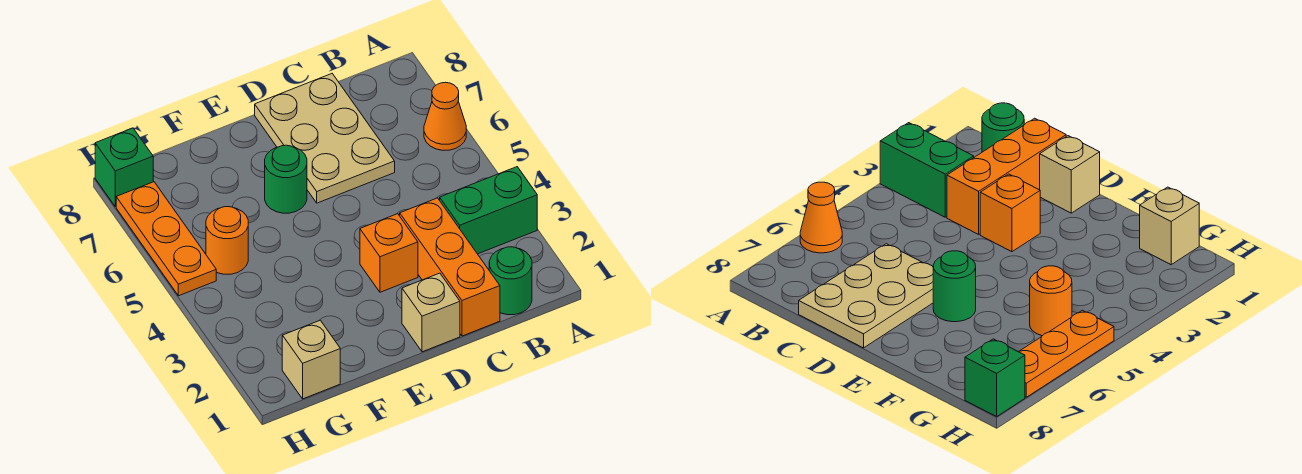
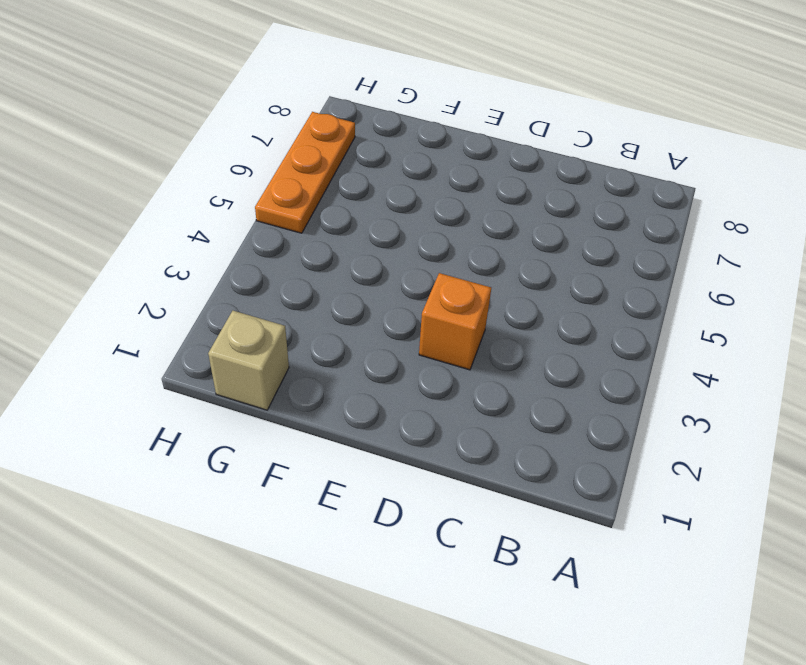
none -> green 1x2 brick [440,167,537,254]
none -> orange 1x1 cone [424,82,466,150]
none -> green 1x1 round brick [489,247,532,315]

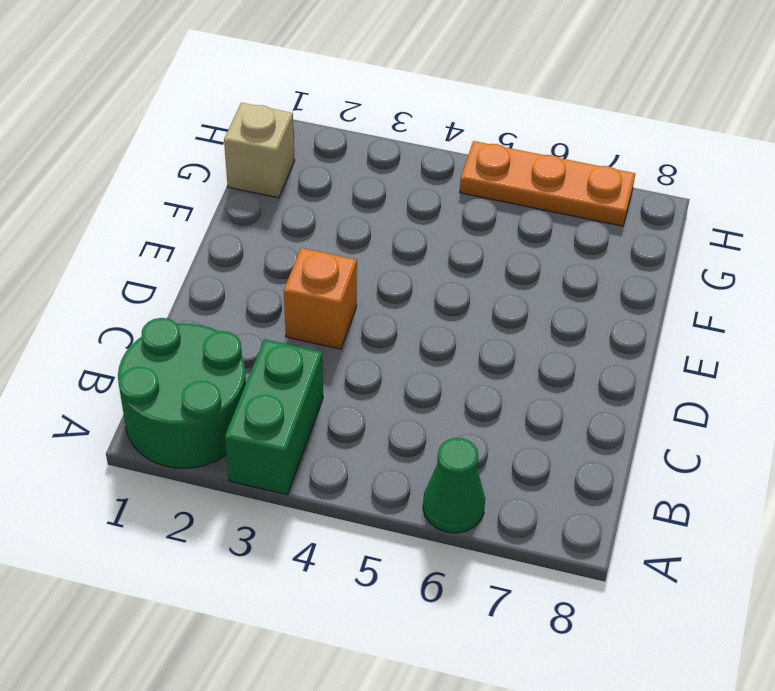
green 2x2 round brick [118,318,246,468] -> green 1x1 round brick [489,247,532,315]
green 1x1 cone [423,438,485,533] -> orange 1x1 cone [424,82,466,150]
none -> orange 1x3 brick [400,198,500,336]
none -> tan 2x3 plate [255,74,395,203]
none -> tan 1x1 brick [402,273,460,352]

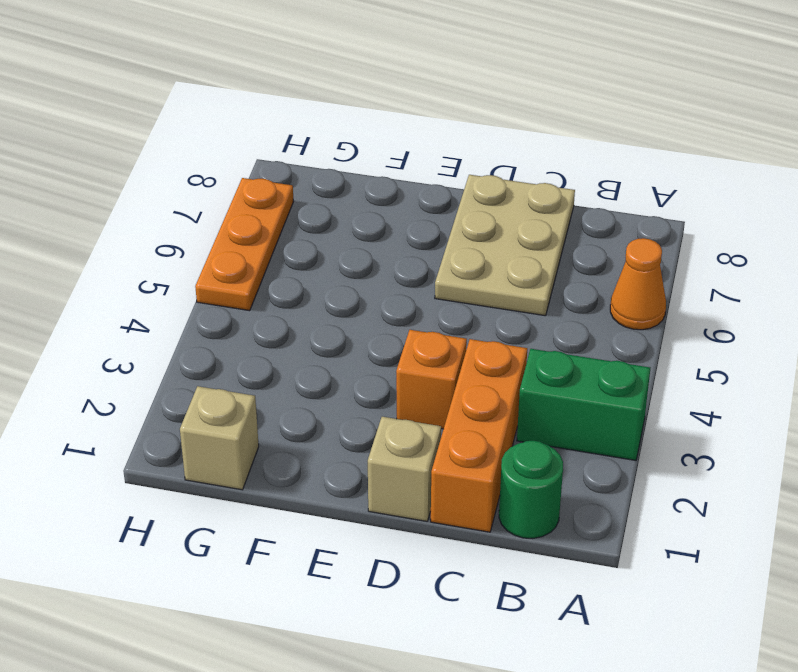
none -> green 1x1 round brick [265,145,307,213]
none -> orange 1x1 round brick [206,207,248,274]
none -> green 1x1 brick [95,128,153,207]

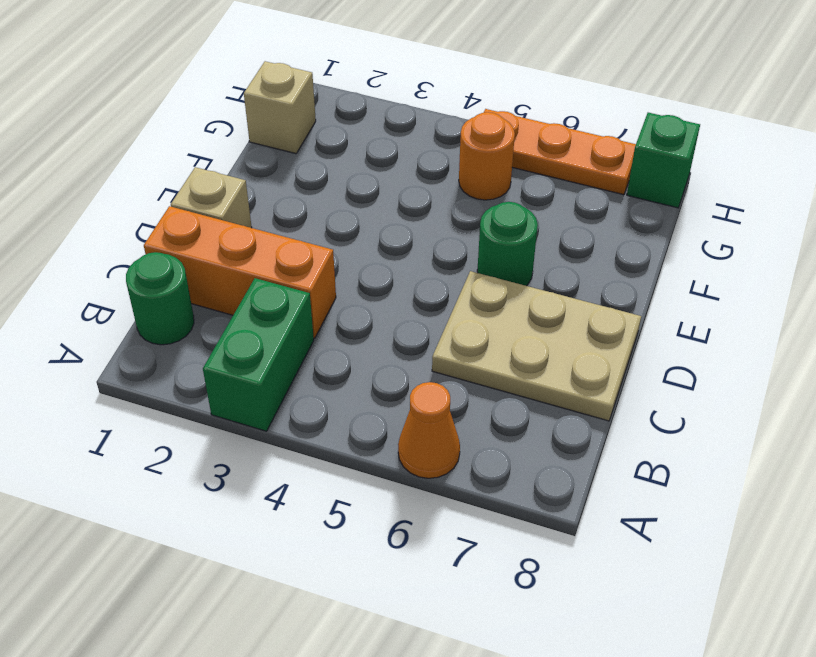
none -> orange 1x1 brick [360,214,418,292]

